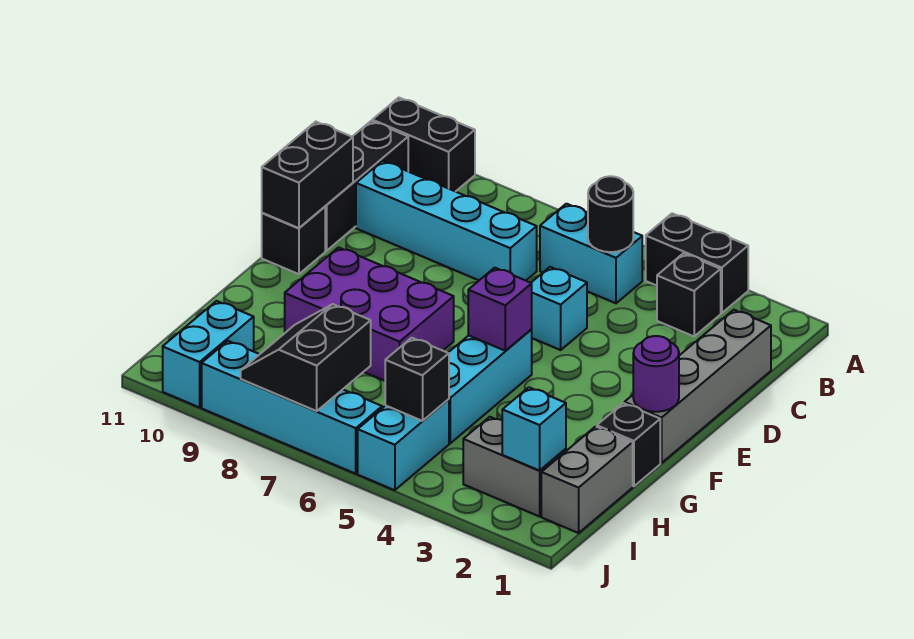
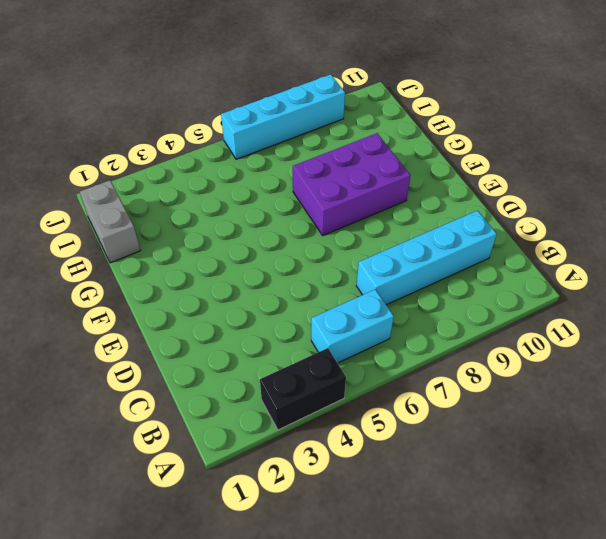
none -> black 1x2 brick [372,98,475,192]
none -> black 1x1 brick [657,253,721,336]
none -> black 1x3 brick [325,121,408,251]

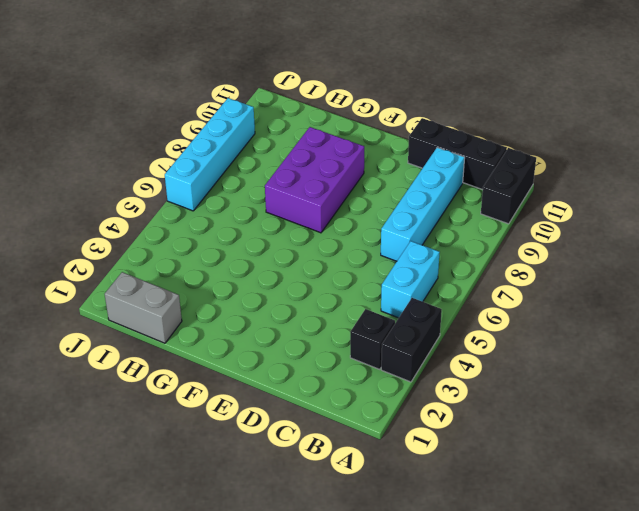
none -> grey 1x4 brick [624,310,771,463]
none -> cyan 1x1 brick [531,267,587,350]
none -> black 1x1 brick [262,207,325,274]

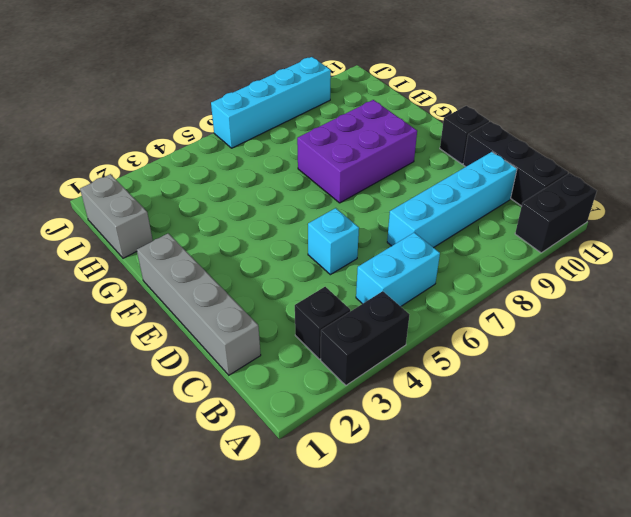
none -> cyan 1x3 brick [448,329,532,443]
none -> black 1x1 brick [597,403,660,486]
none -> grey 1x2 brick [463,417,566,517]

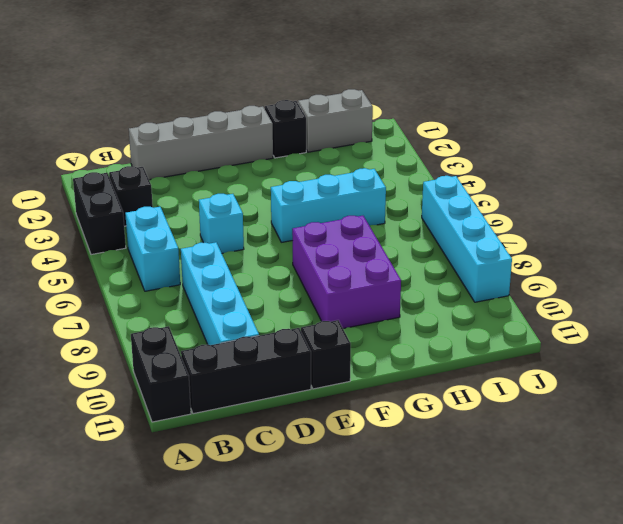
none -> grey 1x2 brick [463,417,566,517]
none -> cyan 1x2 brick [358,399,449,490]
none -> cyan 1x2 brick [163,301,254,407]

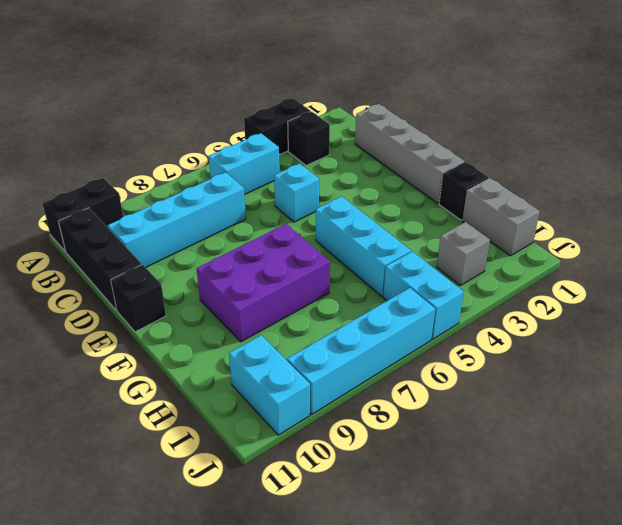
grey 1x1 brick [437,222,490,286] -> grey 1x2 brick [463,417,566,517]
none -> black 1x1 round brick [588,176,633,252]
none -> black 1x2 brick [262,122,353,228]
none -> purple 1x1 round brick [633,336,679,412]

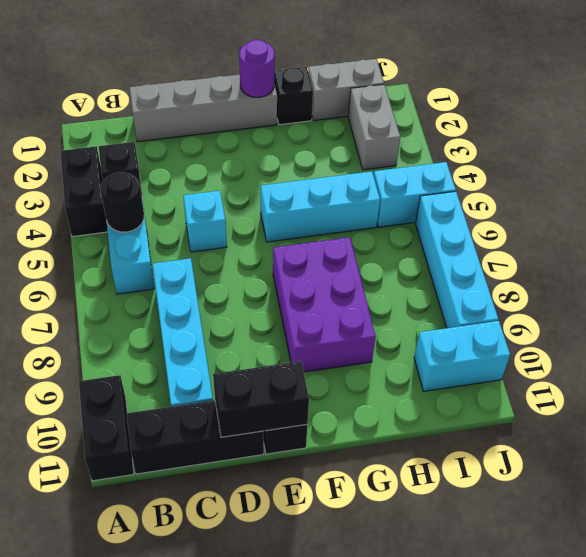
none -> purple 1x1 brick [468,268,532,351]
none -> cyan 1x1 brick [502,387,566,471]
none -> black 1x1 brick [385,338,449,421]

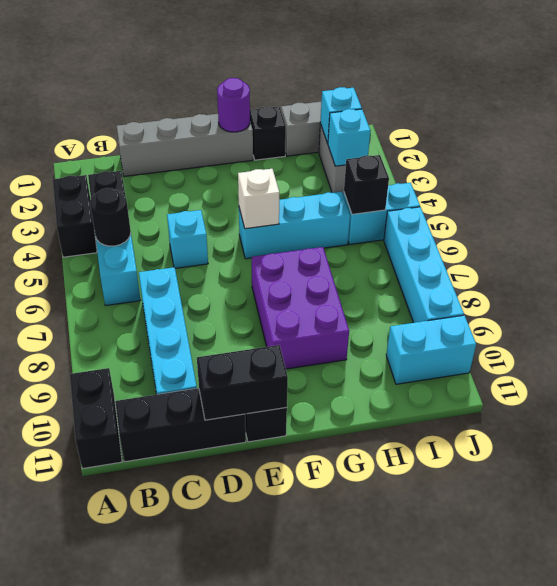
white 1x1 brick [238,169,279,229] -> purple 1x1 brick [468,268,532,351]
cyan 1x1 brick [328,109,370,166] -> none
none -> black 2x2 slope [241,304,371,411]

